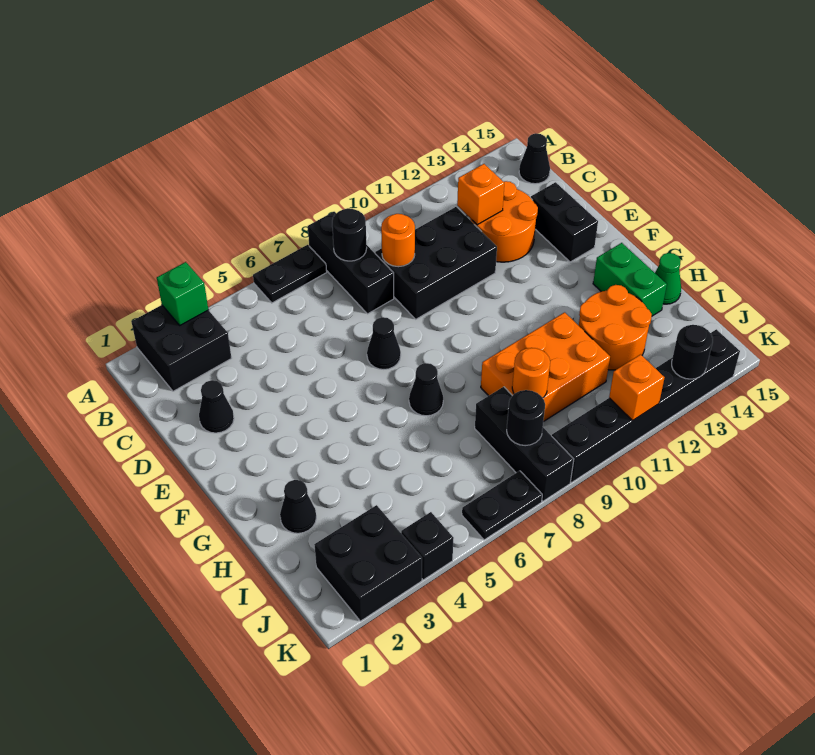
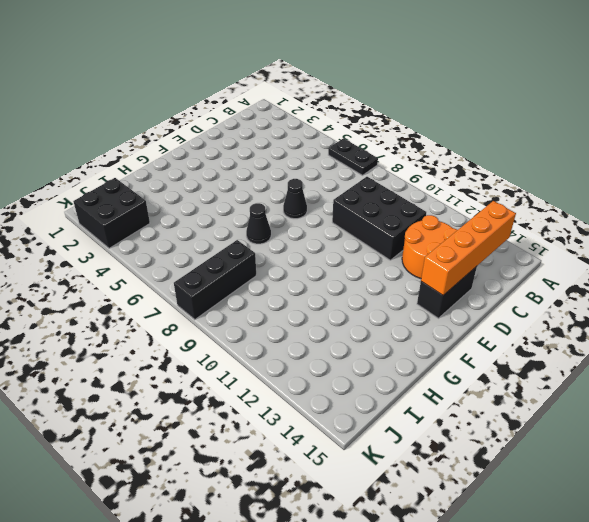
orange 1x4 brick [421,201,516,295] -> none
none -> black 2x2 brick [131,305,231,391]
none -> black 1x3 brick [308,212,394,314]
none -> black 1x1 cone [519,133,550,184]

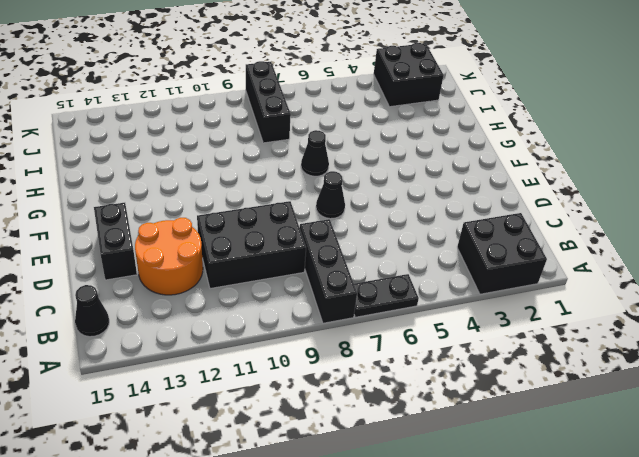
none -> black 1x1 cone [199,380,234,433]
none -> green 1x2 brick [593,243,667,316]
none -> black 1x1 cone [280,480,316,533]

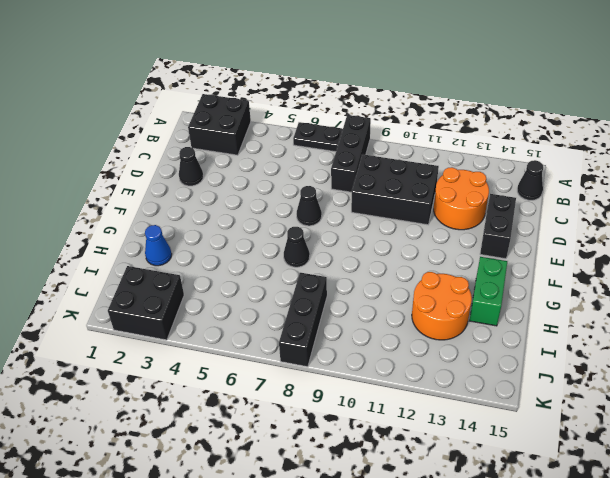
blue 1x1 cone [145,225,172,266] -> black 1x1 cone [280,480,316,533]
none -> orange 2x3 brick [481,312,610,422]
none -> green 1x1 cone [655,253,681,304]
none -> black 1x1 brick [401,512,454,580]

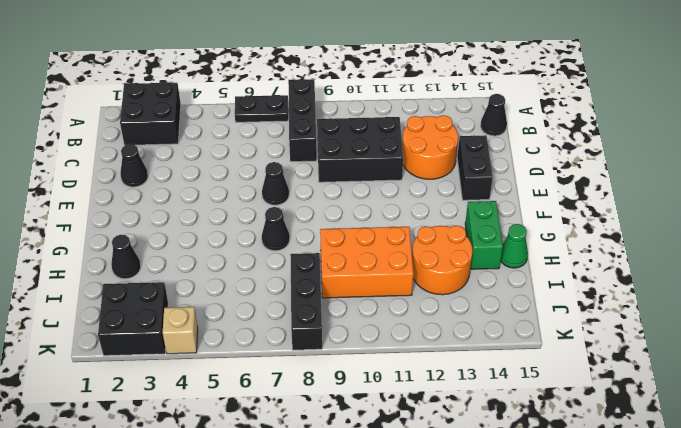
tan 1x1 brick [163,307,198,354] -> black 1x1 brick [401,512,454,580]
none -> black 1x2 plate [462,471,542,540]
none -> black 1x6 brick [552,329,740,482]
none -> green 1x1 brick [157,262,208,325]

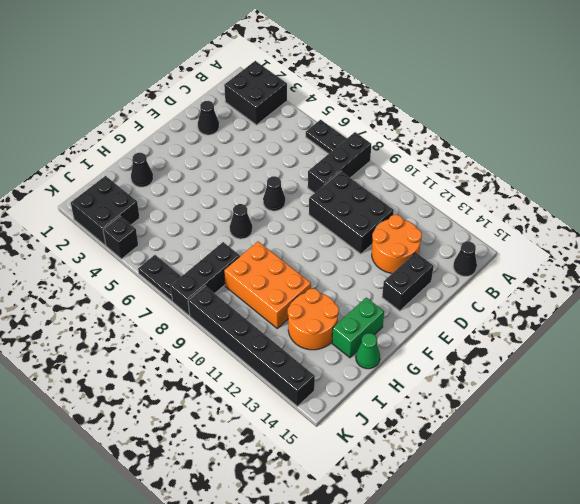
none -> green 1x1 brick [157,262,208,325]
none -> black 1x1 round brick [332,208,367,261]
none -> orange 1x1 round brick [381,214,415,267]

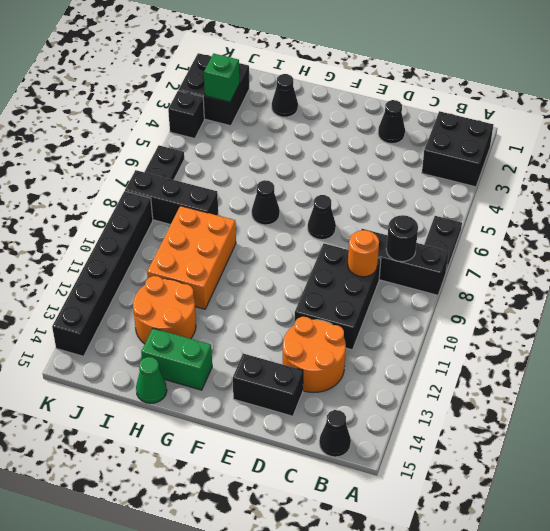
green 1x1 brick [204,54,240,102] -> green 1x1 brick moved to [157,262,208,325]
none -> orange 1x1 brick [457,164,504,225]
none -> orange 1x1 round brick [512,348,550,398]
none -> black 1x1 round brick [507,390,545,446]

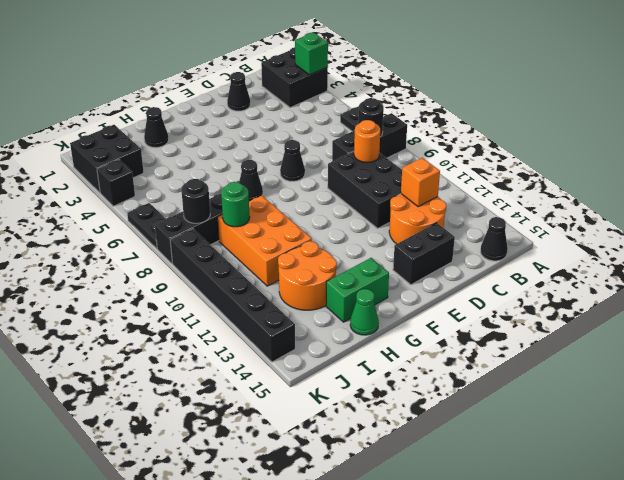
green 1x1 round brick [221,182,250,227] -> orange 1x1 round brick [512,348,550,398]
none -> orange 1x1 brick [609,354,665,421]
none -> black 1x1 round brick [672,325,713,379]

